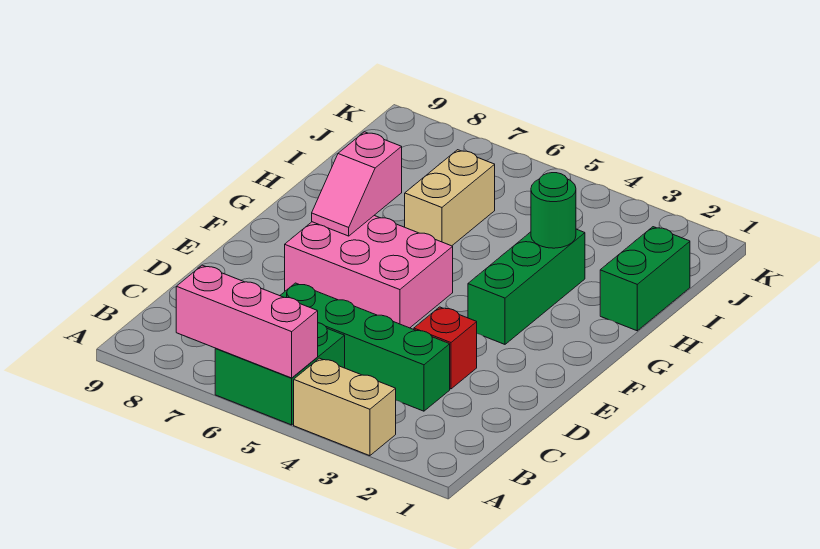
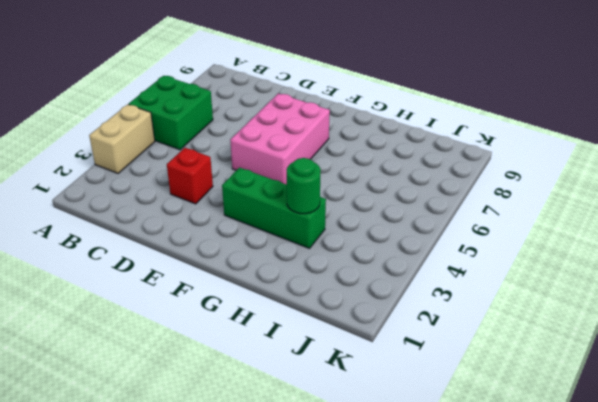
none -> green 1x4 brick [280,283,450,411]
none -> green 1x2 brick [600,227,690,331]

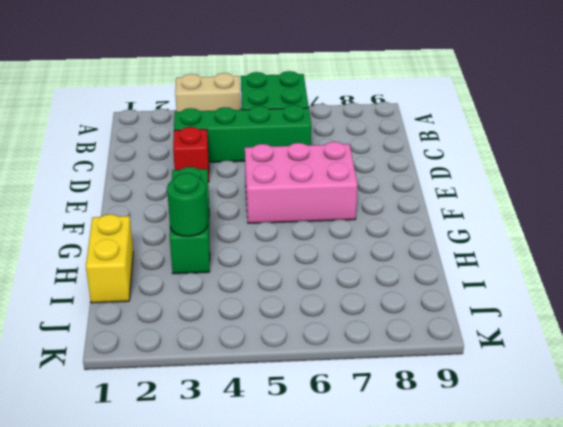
yellow 1x2 brick [86,214,133,303] -> green 1x2 brick [600,227,690,331]
none -> tan 1x2 brick [405,150,495,246]
none -> pink 1x3 brick [176,265,318,378]

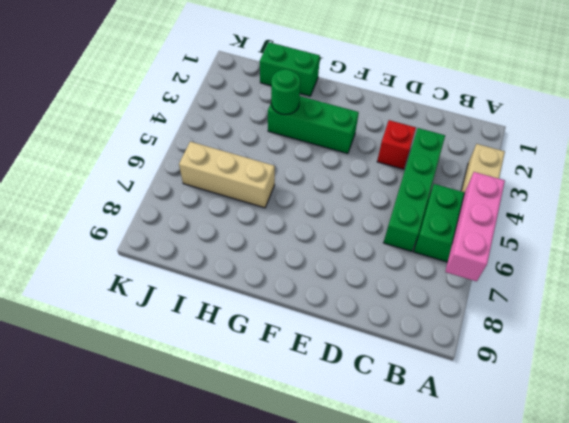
tan 1x3 brick [179,142,275,208] -> tan 1x2 brick [405,150,495,246]
none -> pink 2x3 brick [285,216,453,328]
none -> pink 1x2 slope [312,132,402,236]

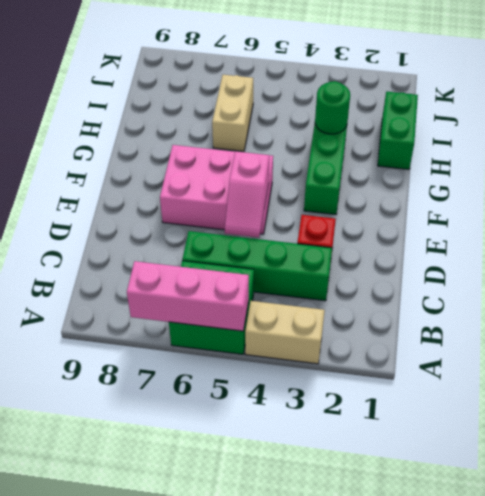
pink 1x2 slope [225,151,269,237] -> pink 1x2 slope moved to [312,132,402,236]

